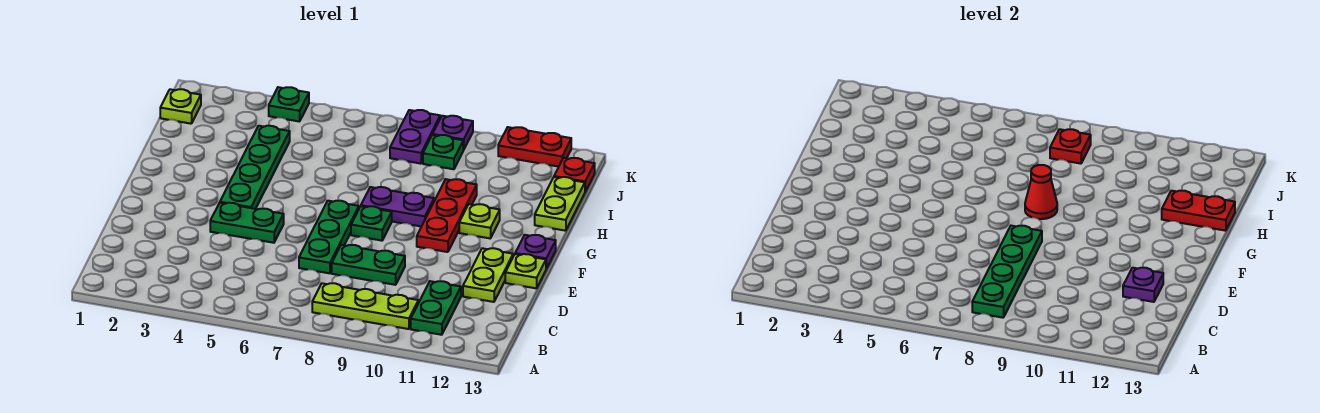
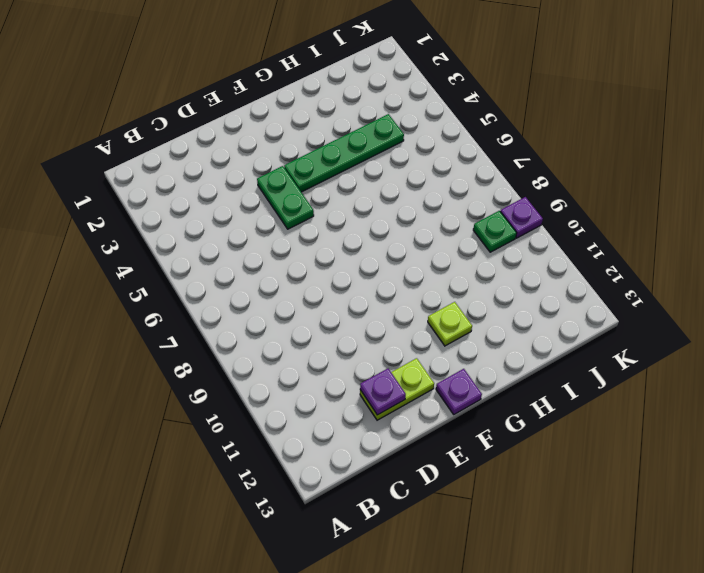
none -> lime 1x3 plate [312,283,418,329]
none -> green 1x2 plate [411,281,461,335]
none -> green 1x3 plate [299,201,359,273]

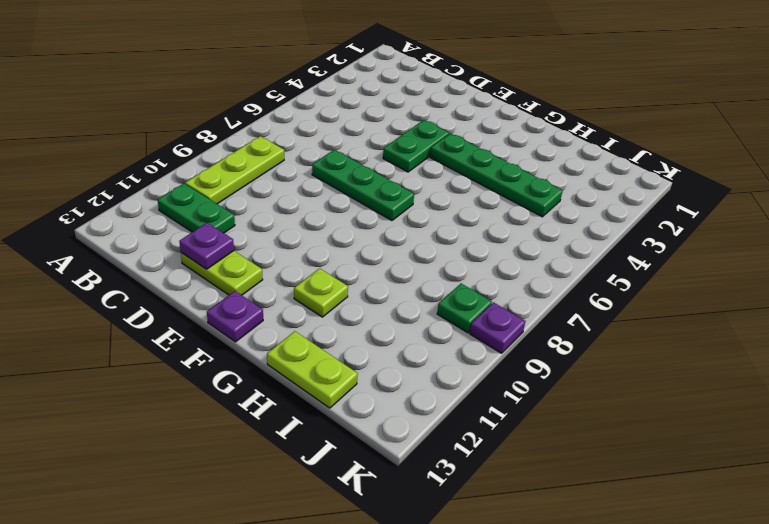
none -> green 1x2 plate [332,245,405,285]
none -> lime 1x1 plate [505,254,546,288]
none -> green 1x1 plate [351,206,392,241]

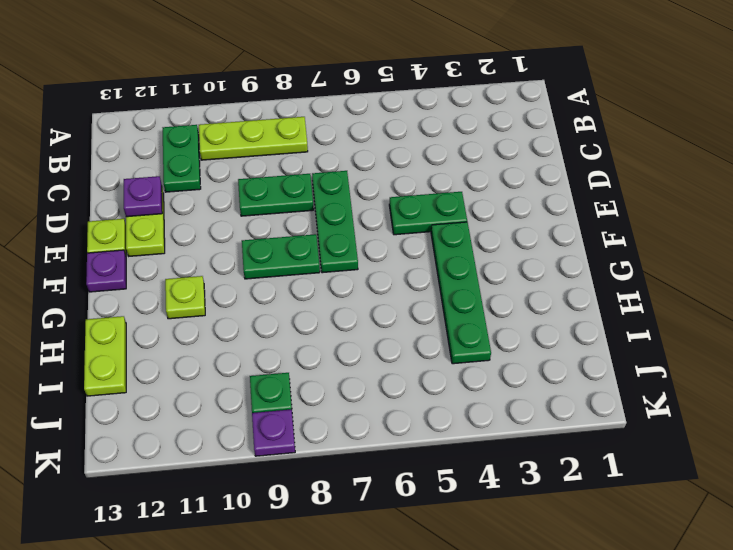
green 1x2 plate [242,234,320,279] -> green 1x1 plate [351,206,392,241]
none -> red 1x3 plate [417,179,477,252]
none -> purple 1x2 plate [361,187,434,227]
none -> lime 1x1 plate [160,89,201,124]

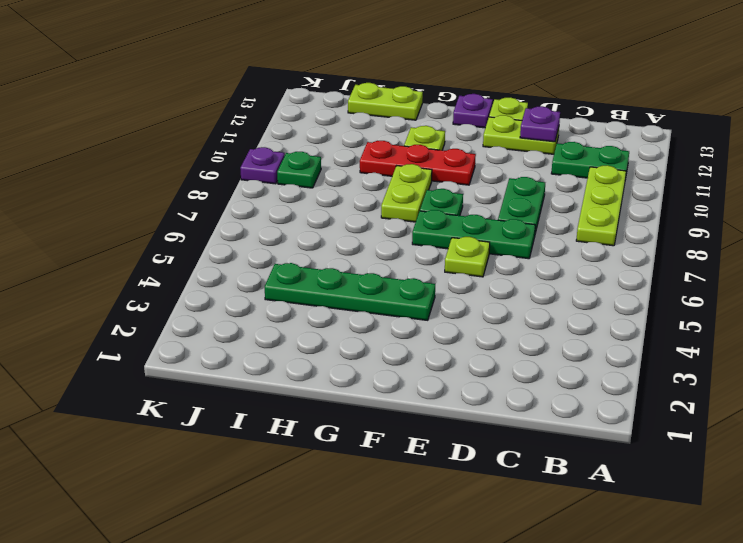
lime 1x1 plate [445,237,490,277] -> lime 1x1 plate moved to [160,89,201,124]
lime 1x2 plate [381,164,432,222] -> purple 1x2 plate [361,187,434,227]
none -> green 1x2 plate [210,203,284,243]
none -> purple 1x2 plate [390,110,440,164]
none -> red 1x1 plate [554,158,595,192]

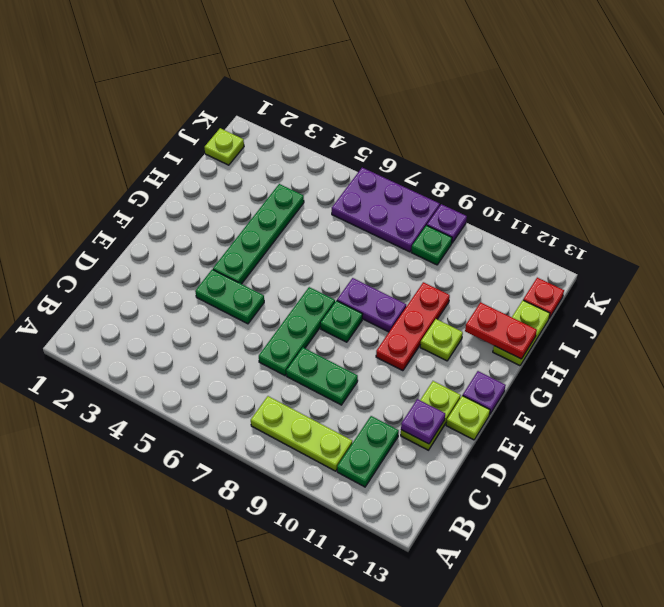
purple 2x3 plate [332,168,440,252] -> purple 1x2 plate [390,110,440,164]
none -> green 1x1 plate [269,87,309,122]
none -> red 1x2 plate [498,127,571,167]
none -> green 1x4 plate [972,226,1042,318]

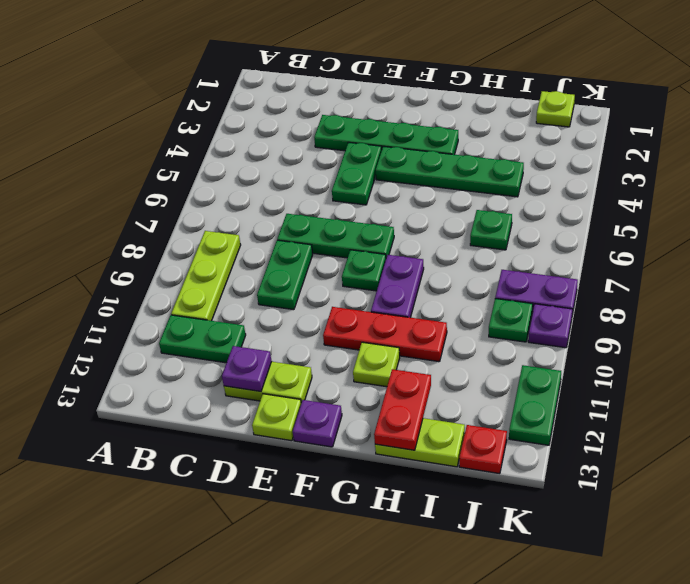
green 1x4 plate [314,115,458,155] -> green 1x4 plate moved to [972,226,1042,318]
green 1x1 plate [470,210,512,250] -> green 1x1 plate moved to [269,87,309,122]
green 1x2 plate [509,365,561,445] -> red 1x2 plate [498,127,571,167]
none -> red 1x1 cone [1025,165,1057,219]
none -> red 1x1 plate [1050,129,1091,164]

